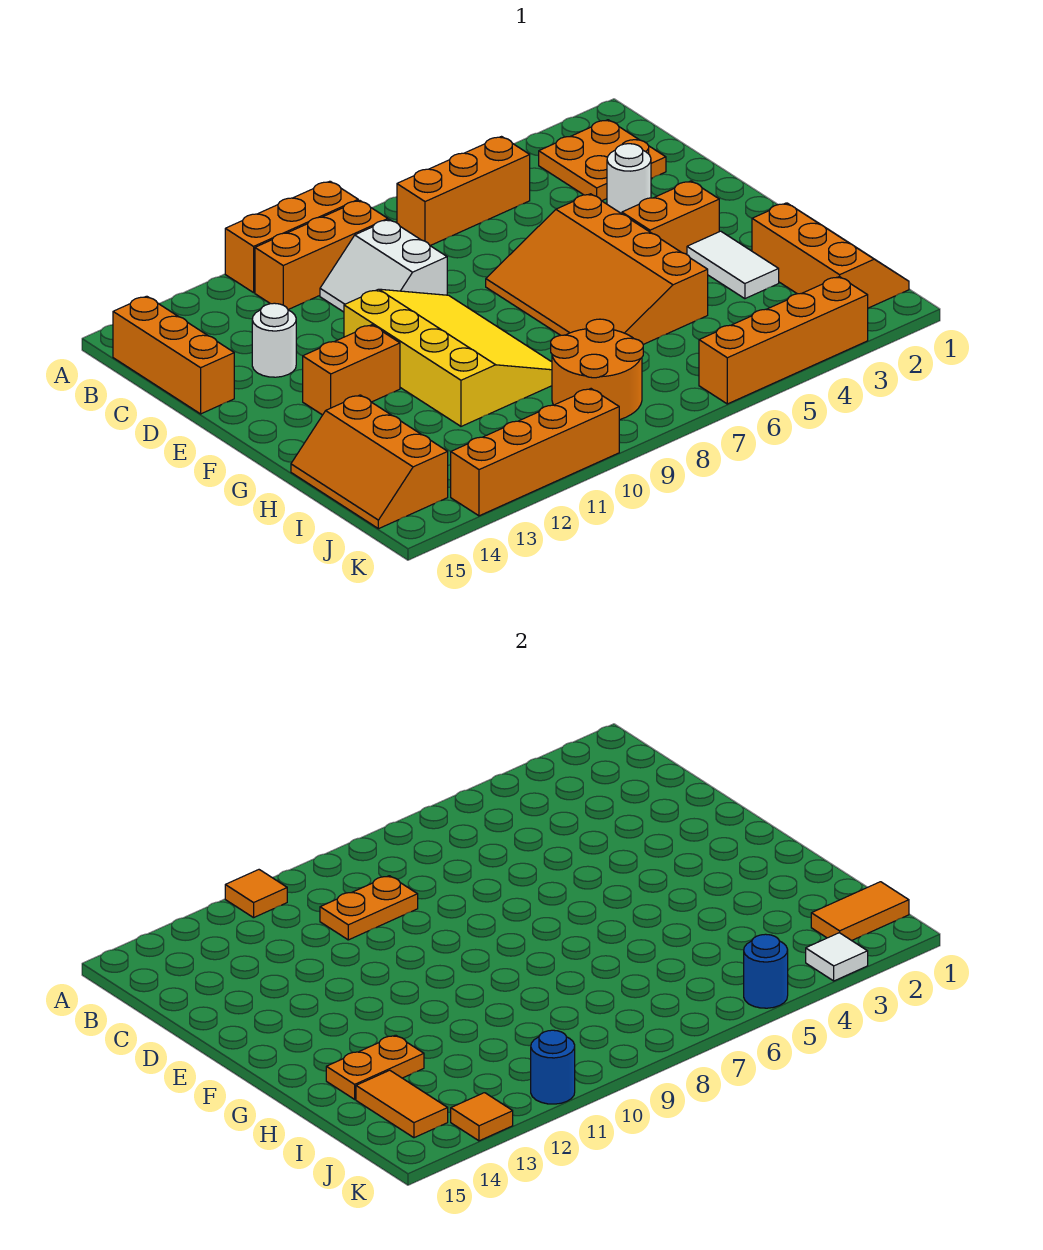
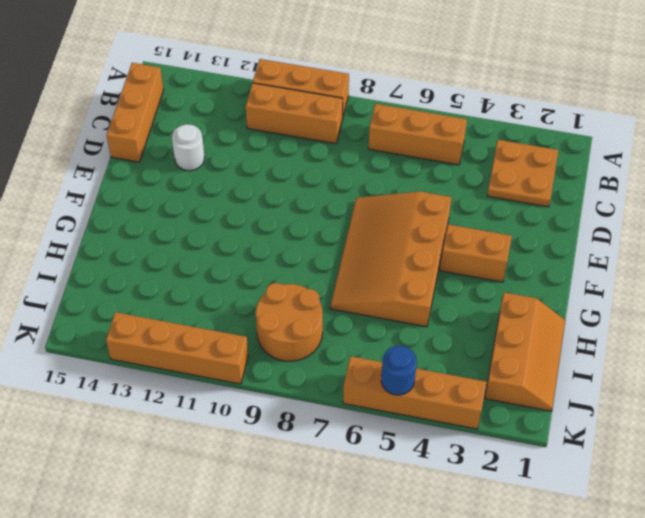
none -> white 2x2 slope [320,220,447,312]
none -> white 1x1 round brick [607,144,651,214]
none -> yellow 3x4 slope [344,289,552,426]

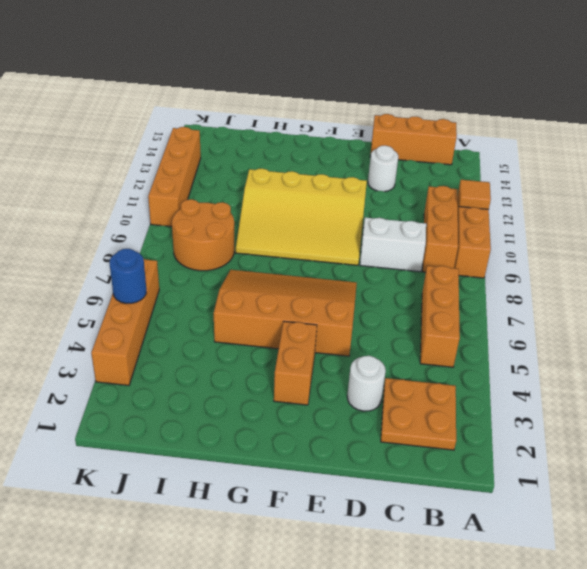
none -> orange 1x2 brick [303,325,400,415]
none -> white 1x2 tile [687,231,779,299]
none -> orange 2x3 slope [752,203,909,308]

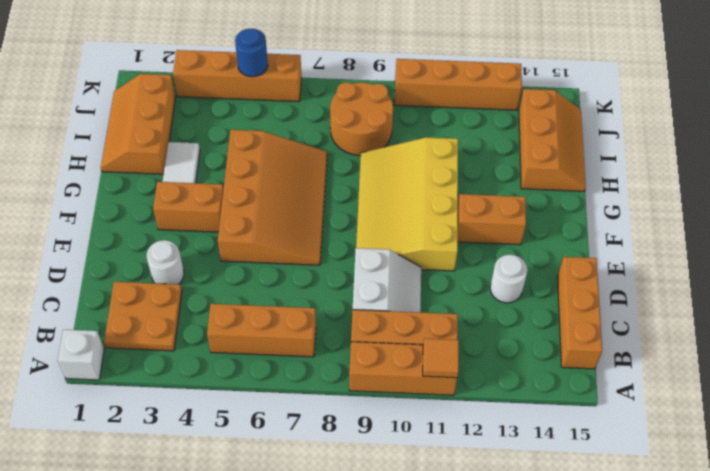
white 1x1 brick [58,330,104,380] -> none
none -> orange 1x2 plate [320,876,418,940]
none -> orange 1x2 plate [326,1035,424,1099]
none -> orange 1x2 tile [356,1070,448,1138]

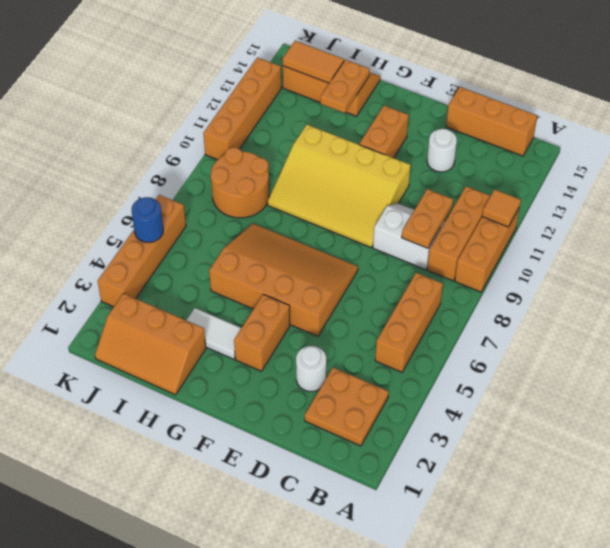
none -> orange 1x2 tile [811,882,909,941]
none -> white 1x1 tile [806,933,868,981]
none -> blue 1x1 round brick [531,1030,575,1104]

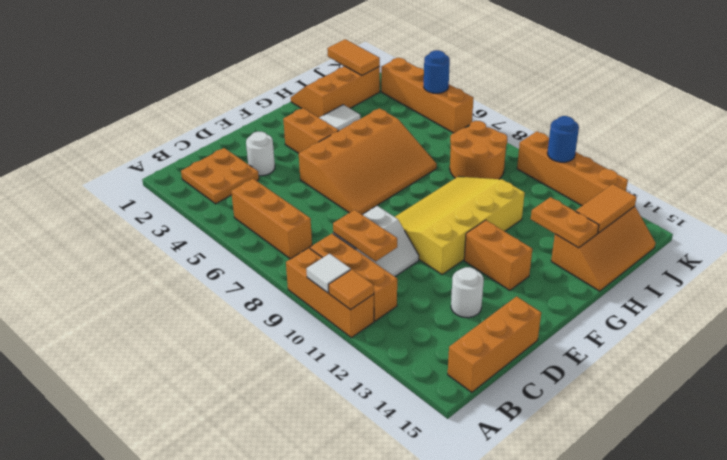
white 1x1 tile [306,254,351,293] -> white 1x1 tile moved to [806,933,868,981]
none -> orange 1x1 tile [451,1093,513,1141]

